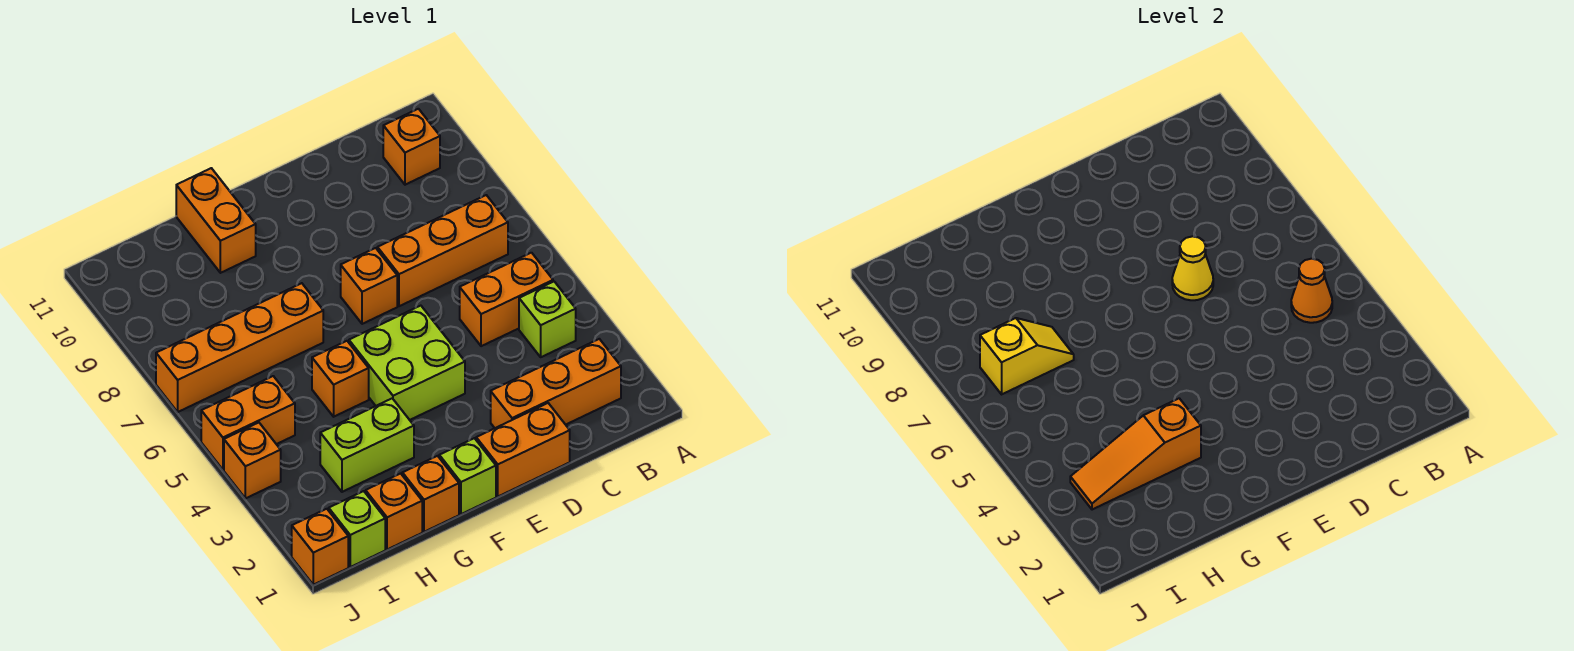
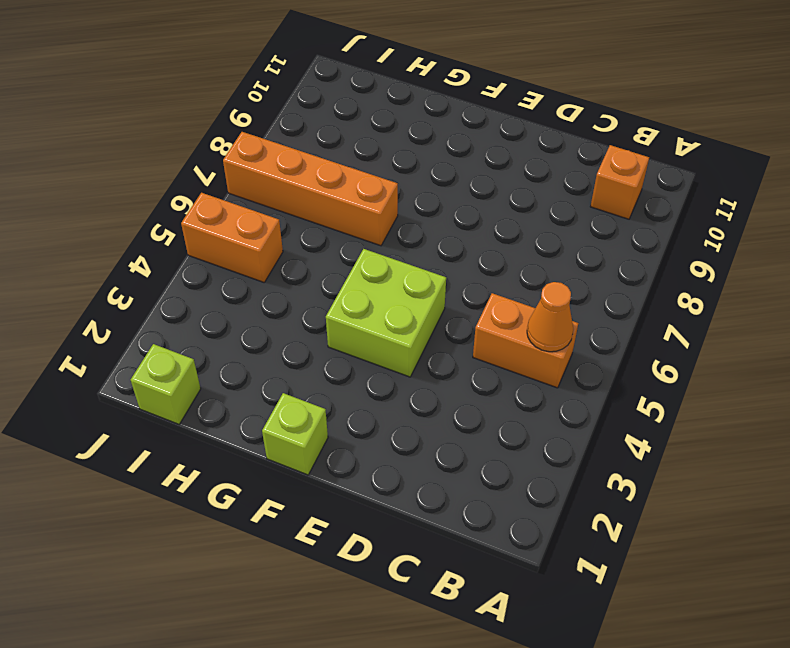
none -> orange 1x3 brick [491,339,621,428]
none -> lime 1x1 brick [519,282,576,357]
none -> orange 1x3 brick [377,195,508,306]

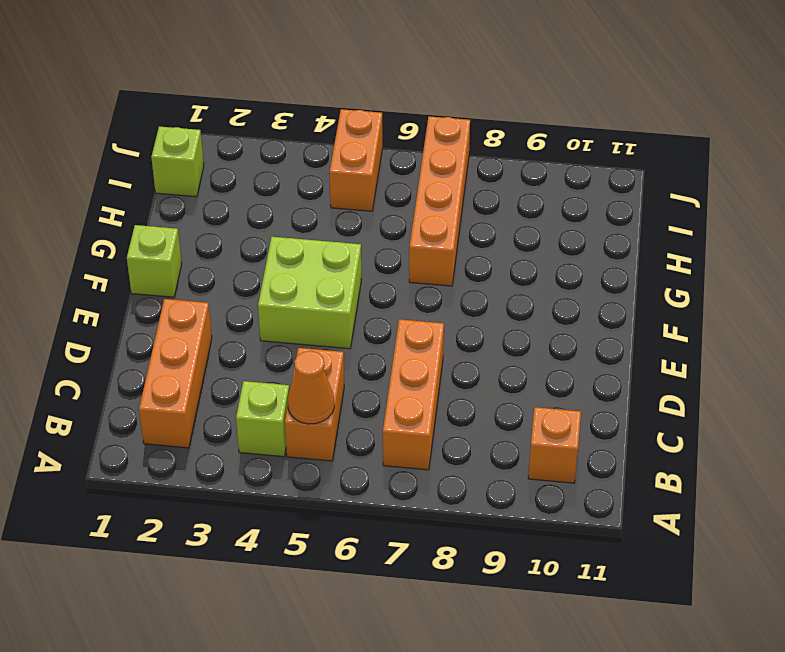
none -> orange 1x2 brick [476,403,570,496]
none -> orange 1x1 brick [341,248,397,324]
none -> orange 1x1 brick [402,456,459,532]

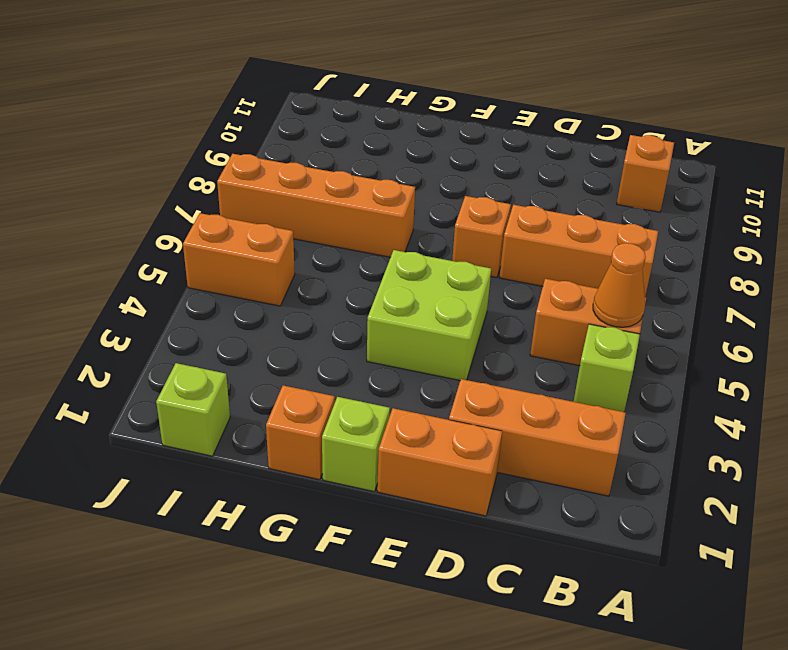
none -> lime 1x2 brick [320,398,414,492]
none -> orange 1x1 brick [312,341,369,417]
none -> orange 1x2 brick [176,168,256,273]

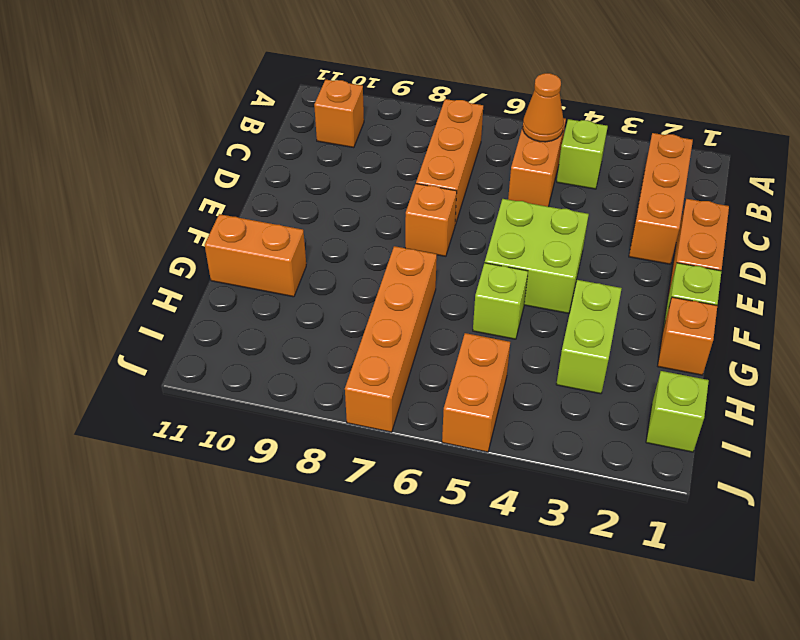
lime 1x1 brick [473,263,528,339] -> orange 1x1 brick [312,341,369,417]
none -> orange 1x1 brick [366,474,422,549]
none -> orange 1x1 brick [292,509,348,585]
none -> orange 1x1 brick [224,423,281,498]

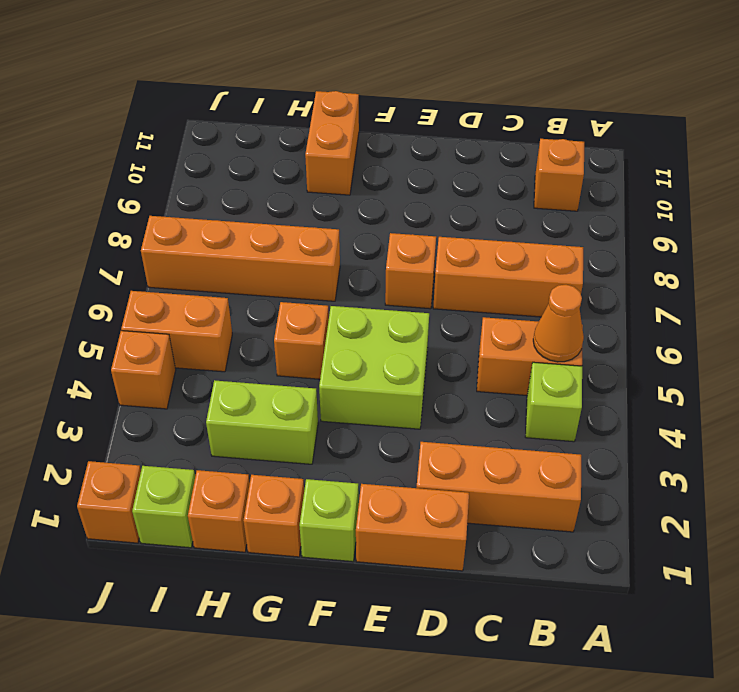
none -> yellow 1x1 cone [1172,236,1213,300]
none -> orange 1x3 slope [1070,398,1201,510]
none -> yellow 1x2 slope [980,318,1074,394]

